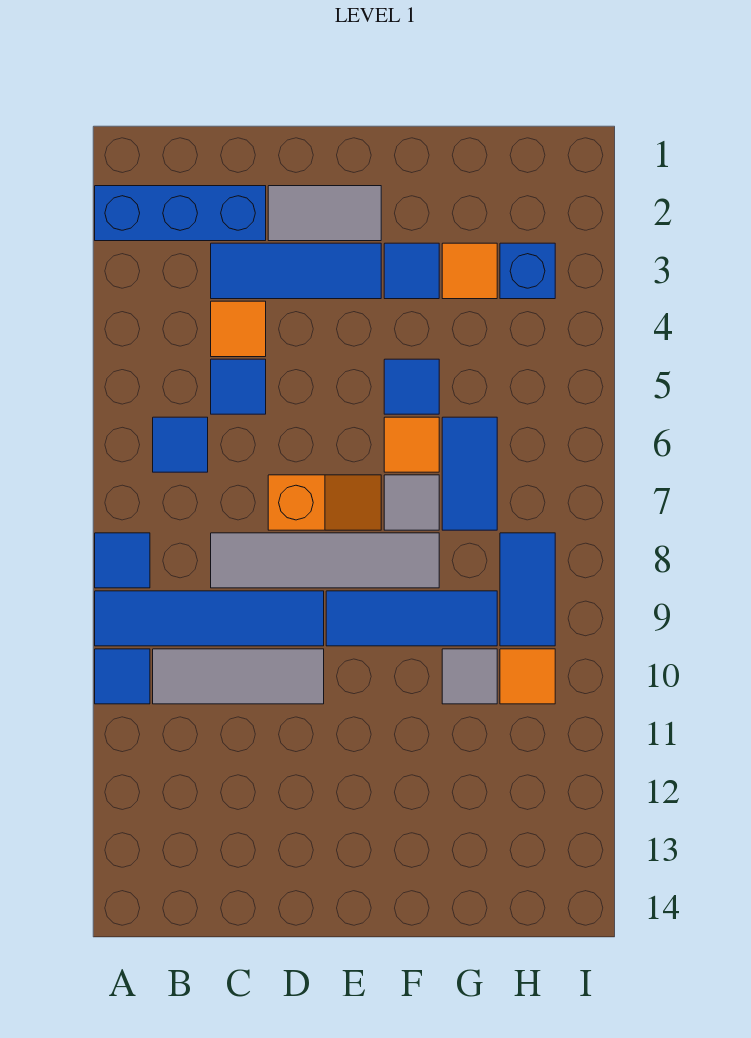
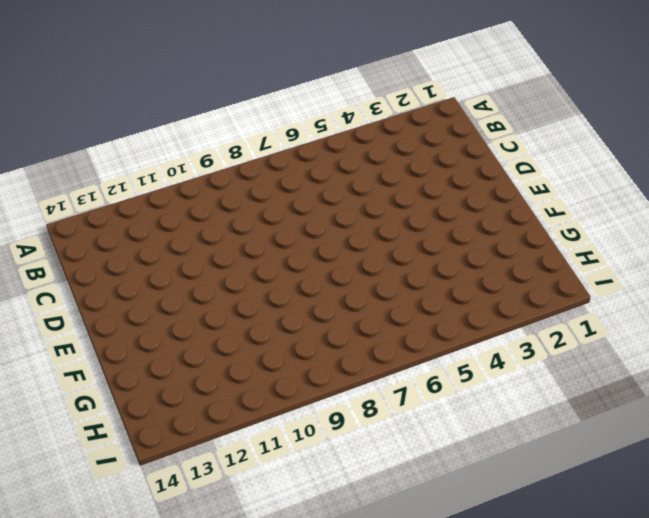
none -> blue 1x3 brick [95,186,266,241]
none -> blue 1x1 tile [95,533,150,588]
none -> blue 1x4 tile [95,591,324,646]

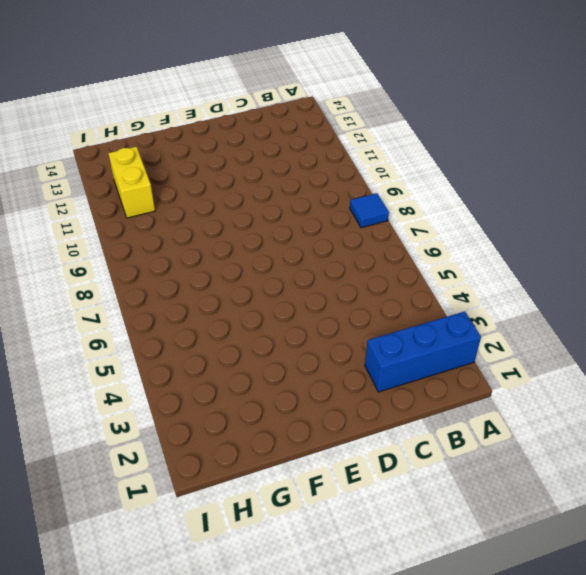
yellow 1x2 brick [108,147,155,218] -> none
none -> blue 1x4 tile [95,591,324,646]
none -> blue 1x1 tile [95,649,150,704]
none -> blue 1x1 tile [153,417,208,472]

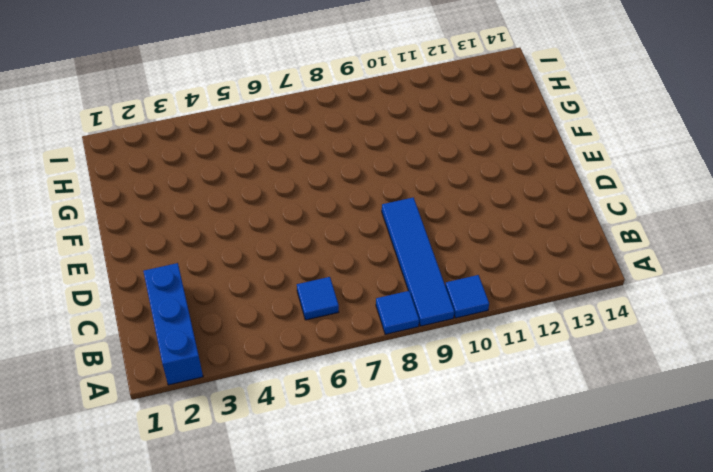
none -> grey 1x3 tile [153,649,324,704]
none -> blue 1x3 tile [211,243,381,299]
none -> orange 1x1 tile [211,301,266,357]

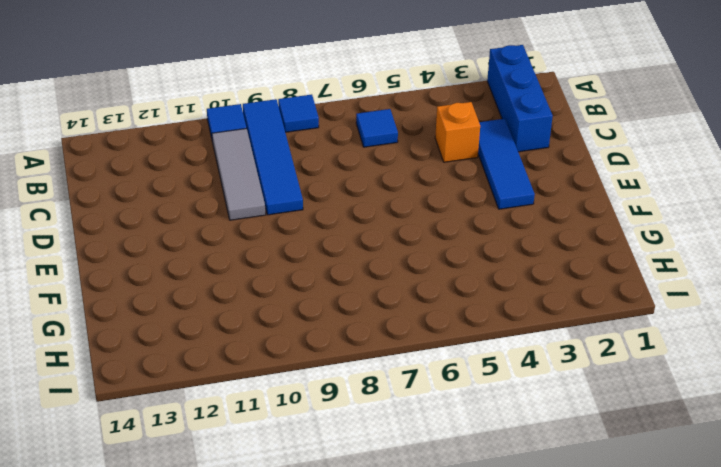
orange 1x1 brick [435,102,480,162] -> orange 1x1 tile [211,301,266,357]
none -> blue 1x1 tile [211,359,266,414]
none -> grey 1x4 tile [211,533,439,588]
none -> grey 1x2 tile [268,186,381,241]

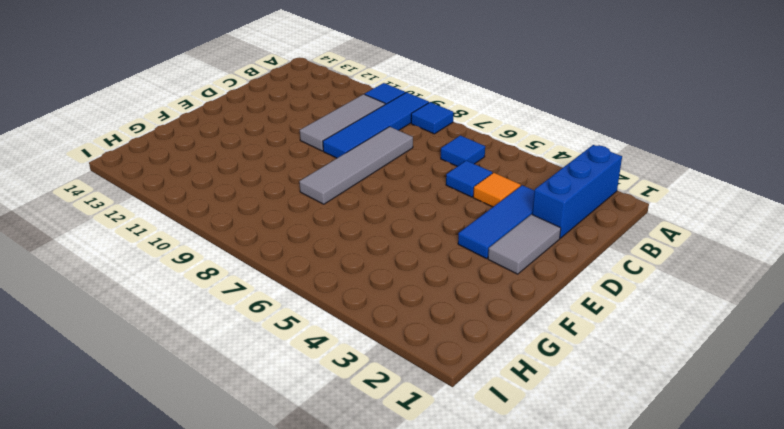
none -> orange 1x2 slope [268,475,381,530]
none -> blue 1x3 tile [326,591,497,646]
none -> blue 1x1 tile [384,243,439,299]

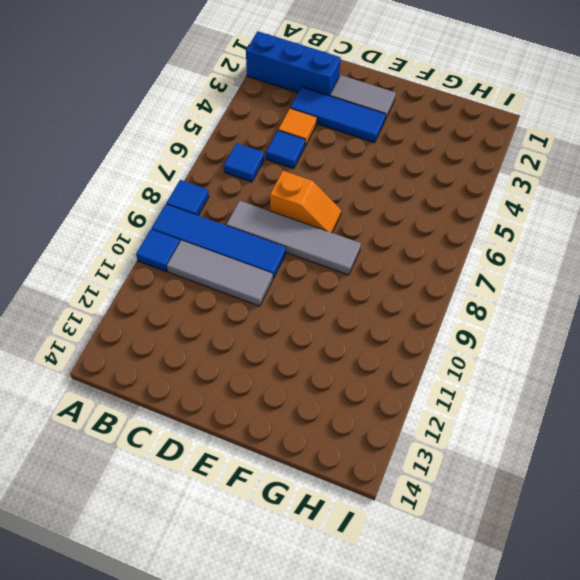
none -> blue 1x3 tile [326,591,497,646]
none -> blue 1x1 tile [384,243,439,299]
none -> blue 1x1 tile [384,359,439,414]

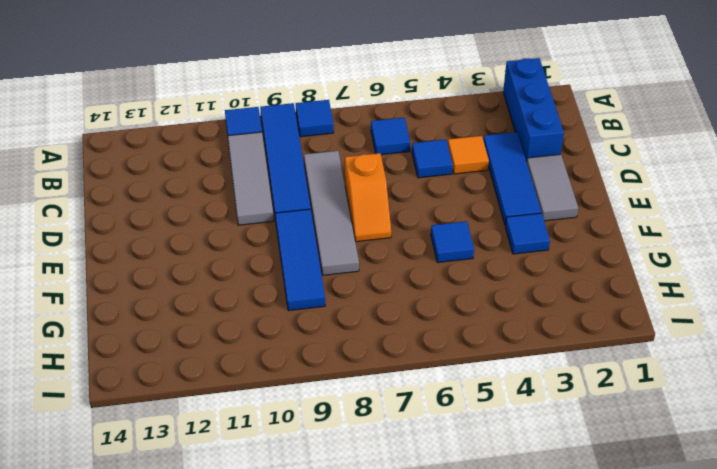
none -> orange 1x1 tile [384,417,439,472]
none -> grey 1x1 tile [384,475,439,530]
none -> orange 1x1 tile [442,243,497,299]

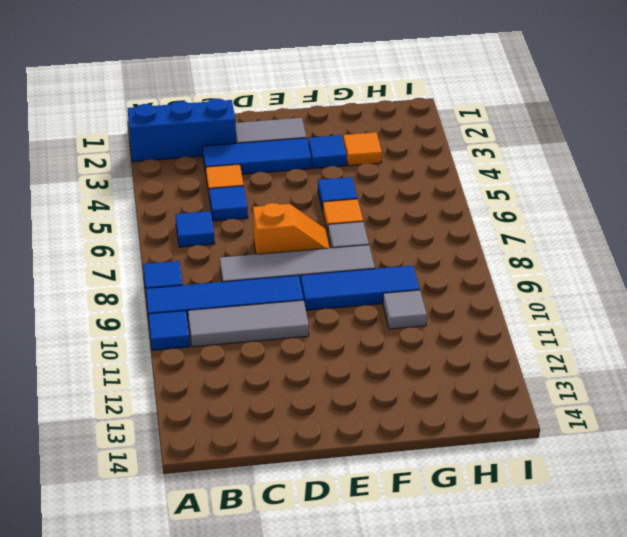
none -> blue 1x2 tile [442,417,497,530]
none -> blue 1x1 brick [500,243,555,299]
none -> blue 1x2 tile [500,533,555,646]

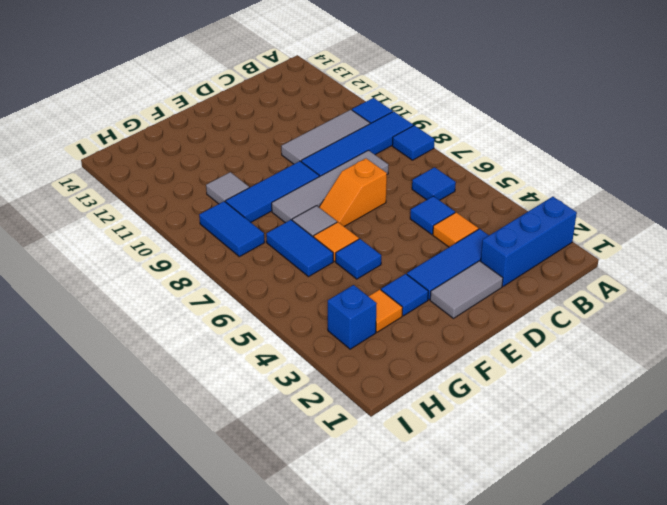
none -> orange 1x1 tile [500,649,555,704]

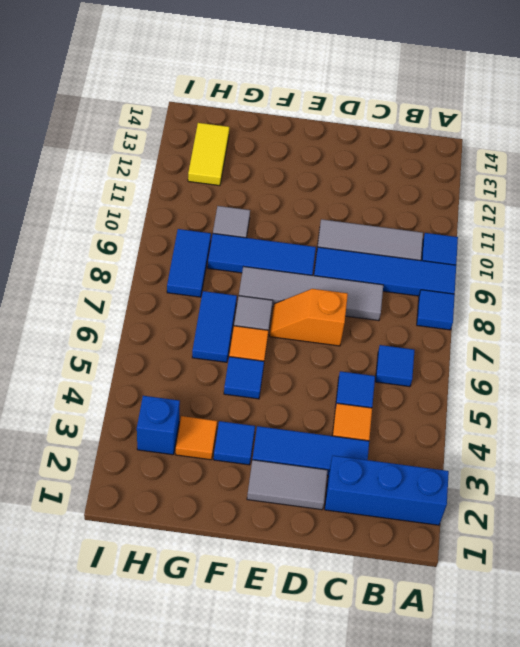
yellow 1x2 tile [188,123,229,186] -> none
none -> orange 1x1 tile [500,649,555,704]

